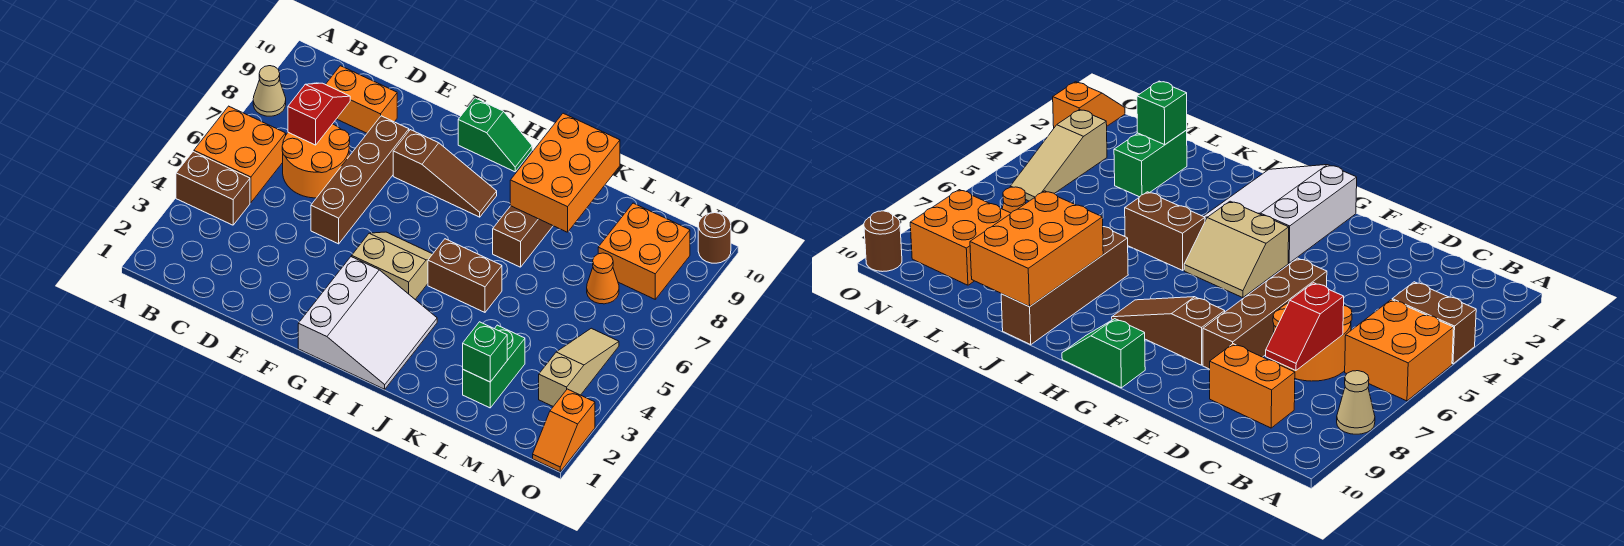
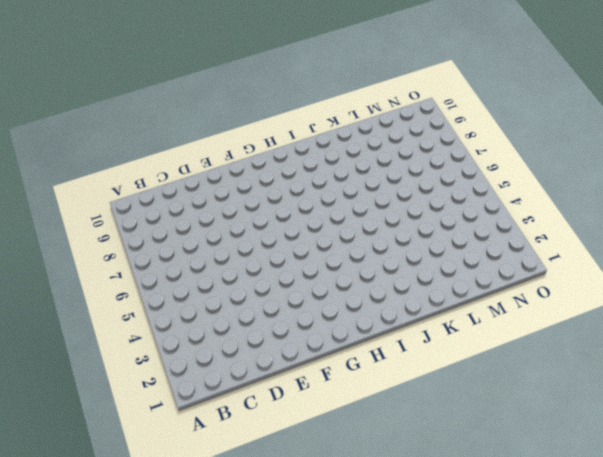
none -> brown 1x2 brick [176,152,250,225]
none -> orange 2x2 brick [194,106,286,203]
none -> tan 1x1 cone [253,66,286,116]

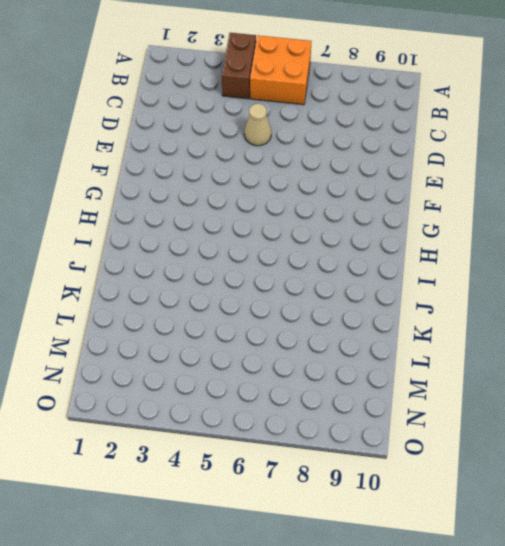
tan 1x1 cone [244,104,271,146] -> tan 1x1 cone moved to [253,66,286,116]
none -> orange 2x2 round brick [282,124,350,198]
none -> orange 1x2 brick [326,66,397,133]
none -> brown 1x4 brick [311,116,409,244]

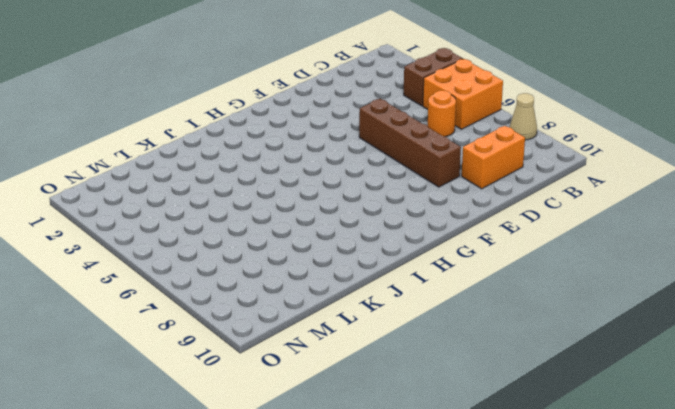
orange 1x1 round brick [428,90,456,137] -> orange 2x2 round brick [282,124,350,198]
none -> brown 1x3 slope [393,130,497,217]
none -> white 3x3 slope [298,257,437,389]
none -> tan 2x2 slope [352,232,432,299]

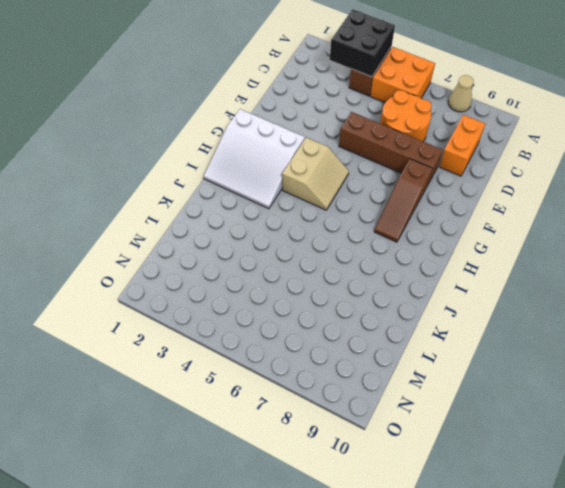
black 2x2 brick [330,9,395,77] -> none
none -> green 1x2 slope [458,98,532,172]
none -> brown 1x2 brick [428,239,502,312]
none -> brown 1x4 brick [493,206,553,267]

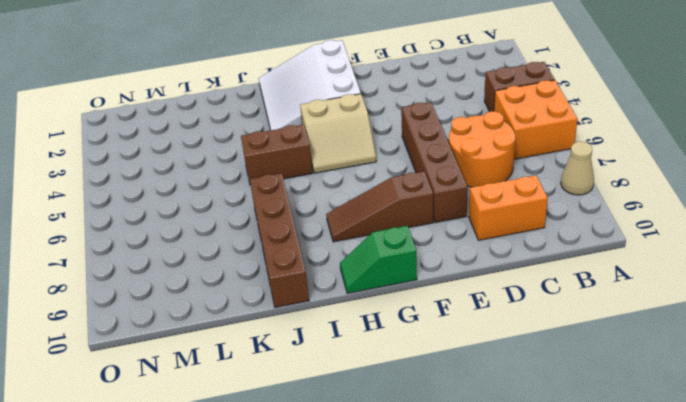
none -> green 1x2 brick [463,325,525,408]
none -> orange 1x1 cone [587,253,619,304]
none -> orange 2x2 brick [598,203,690,299]

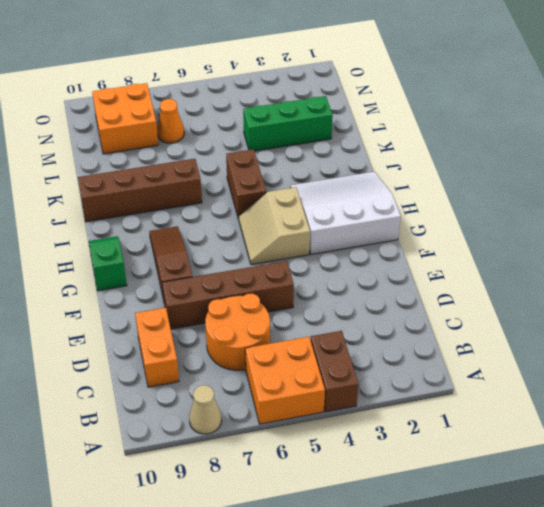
green 1x3 brick [243,96,333,151] -> green 1x2 brick [463,325,525,408]
none -> tan 1x3 slope [539,328,619,406]
none -> orange 1x2 slope [533,389,595,472]
none -> brown 1x1 round brick [698,213,731,263]

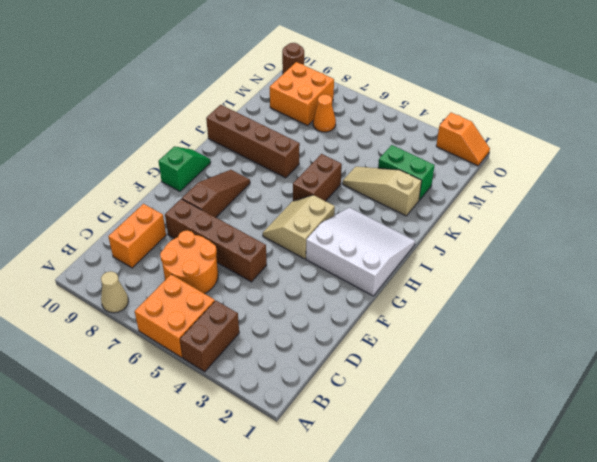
tan 1x3 slope [342,167,422,216] -> tan 1x3 slope moved to [539,328,619,406]
none -> red 1x2 slope [288,83,350,145]
none -> orange 2x3 brick [510,113,620,232]
none -> green 1x1 brick [463,322,507,382]

